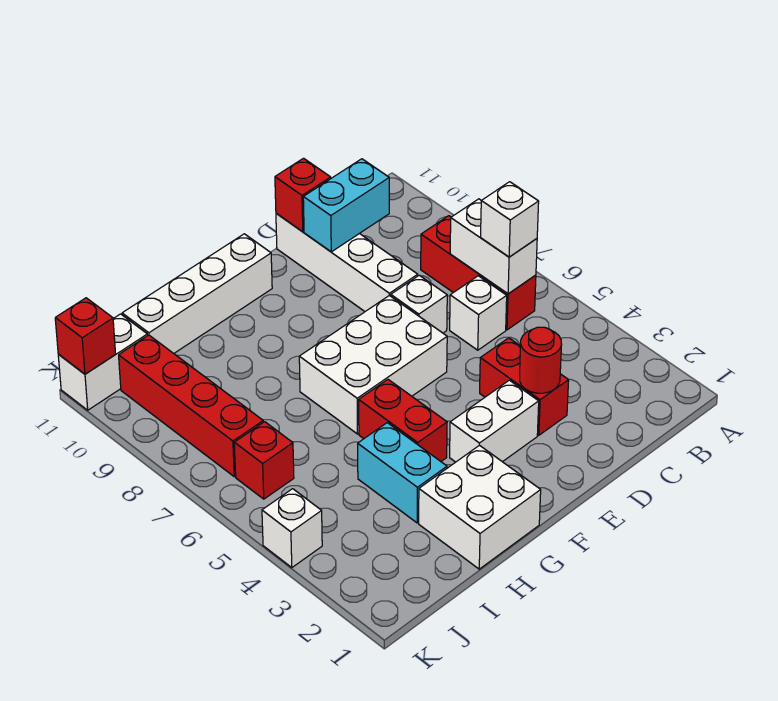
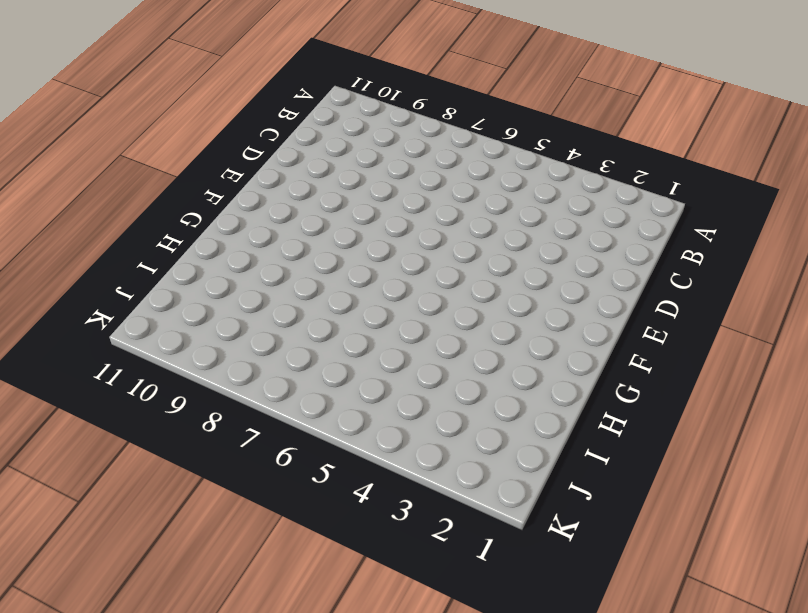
none -> red 1x3 brick [421,216,536,330]
none -> white 1x1 brick [450,276,507,350]
none -> red 1x2 brick [480,338,569,435]

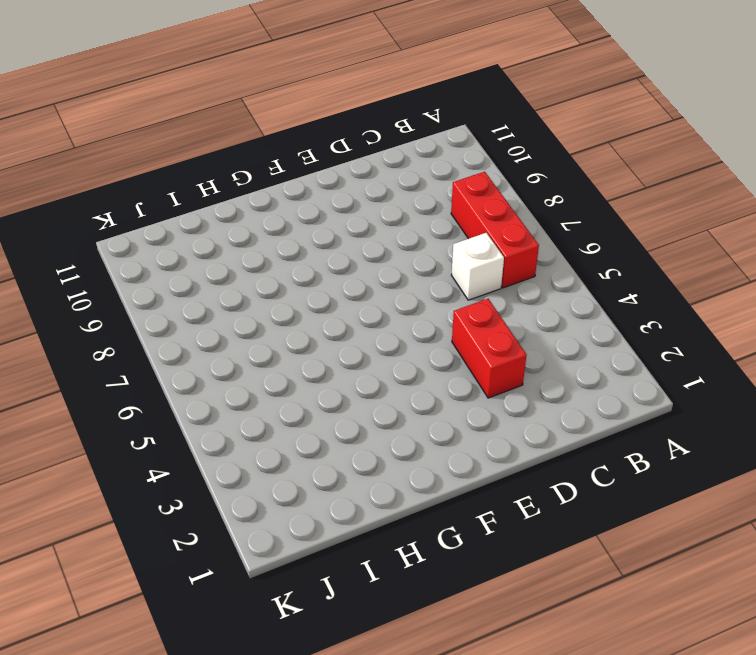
none -> white 1x1 brick [391,275,447,333]
none -> white 1x4 brick [276,213,418,311]
none -> white 1x2 brick [450,380,539,462]

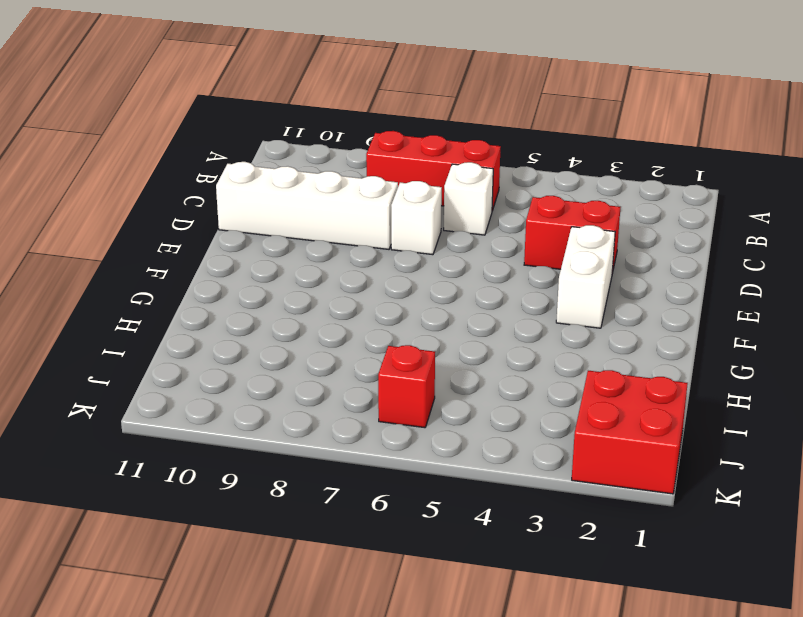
red 2x2 brick [572,370,688,494] -> none
none -> white 2x3 brick [299,295,447,434]
none -> white 1x4 brick [122,234,272,353]
none -> white 2x2 brick [419,445,541,569]

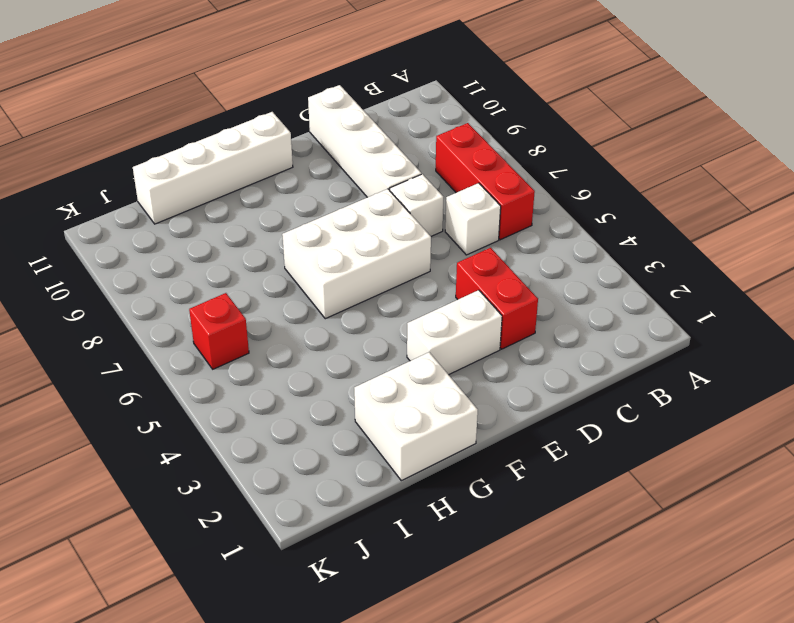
none -> red 1x2 brick [359,380,447,461]
none -> cyan 1x2 brick [358,423,447,523]
none -> red 1x4 brick [119,335,263,477]

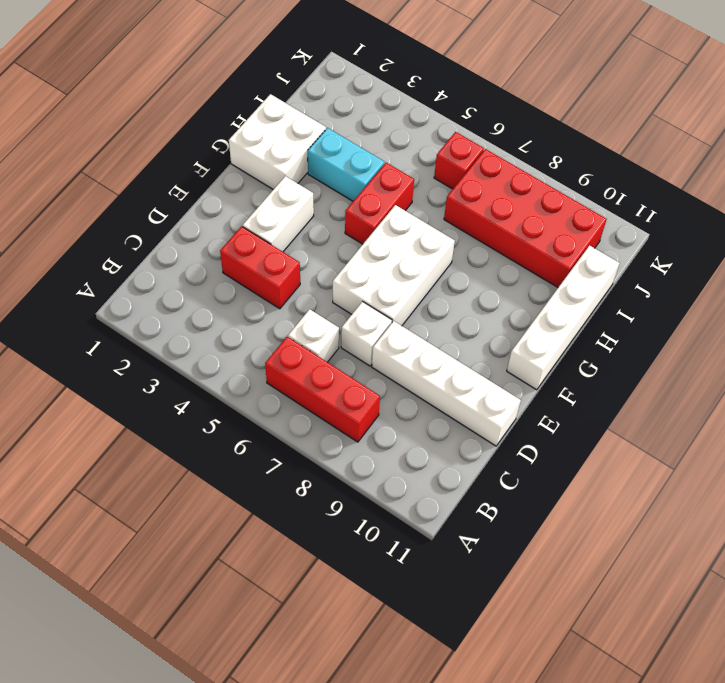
red 1x2 brick [345,163,414,244] -> red 1x2 brick turned to [359,380,447,461]
red 2x4 brick [444,149,606,287] -> red 1x4 brick [119,335,263,477]
none -> white 1x2 brick [58,314,147,410]
none -> white 1x1 brick [262,489,322,568]
none -> white 1x2 brick [450,199,537,294]

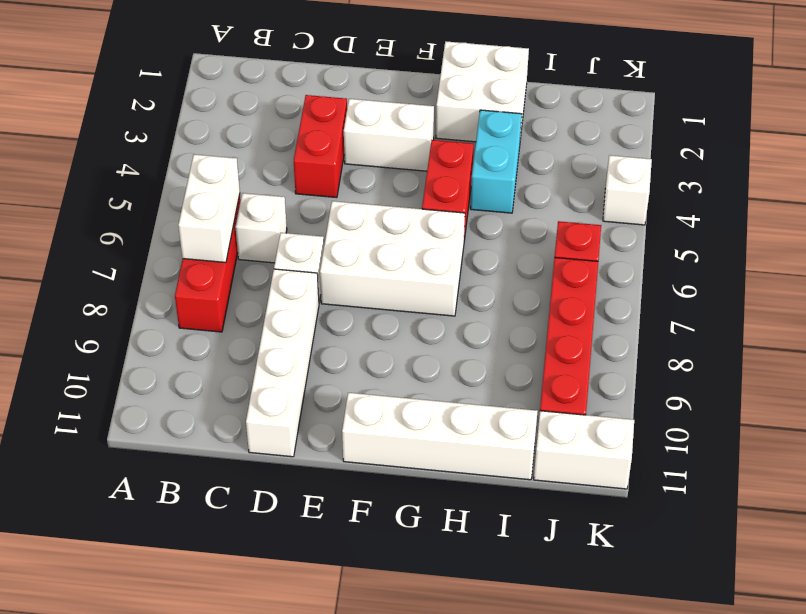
none -> cyan 1x2 brick [303,159,389,252]
none -> red 1x1 round brick [520,327,562,393]
none -> red 1x1 brick [275,158,331,232]

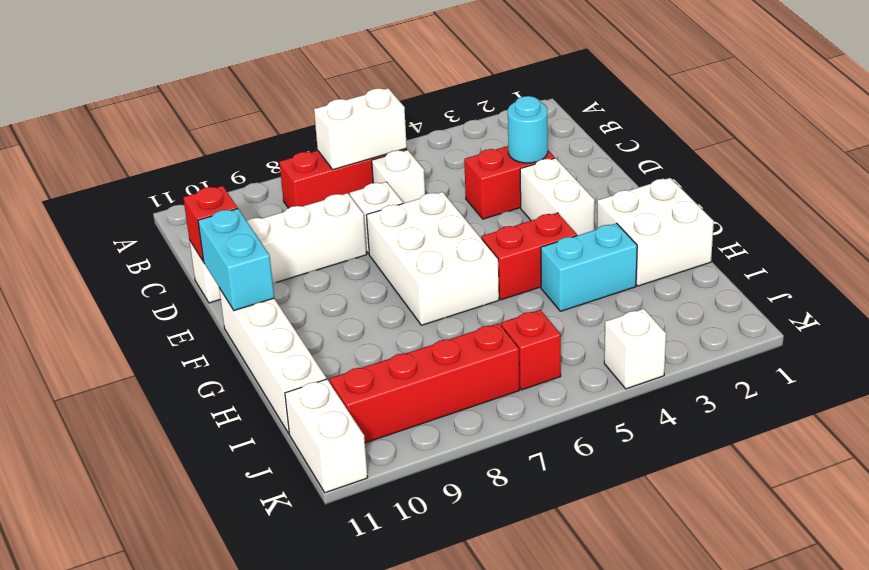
cyan 1x1 round brick [508,96,548,163] -> red 1x1 round brick [520,327,562,393]
cyan 1x2 brick [198,209,274,311] -> cyan 1x2 brick moved to [303,159,389,252]
none -> red 1x1 brick [55,298,116,374]
none -> white 1x1 brick [481,182,539,257]

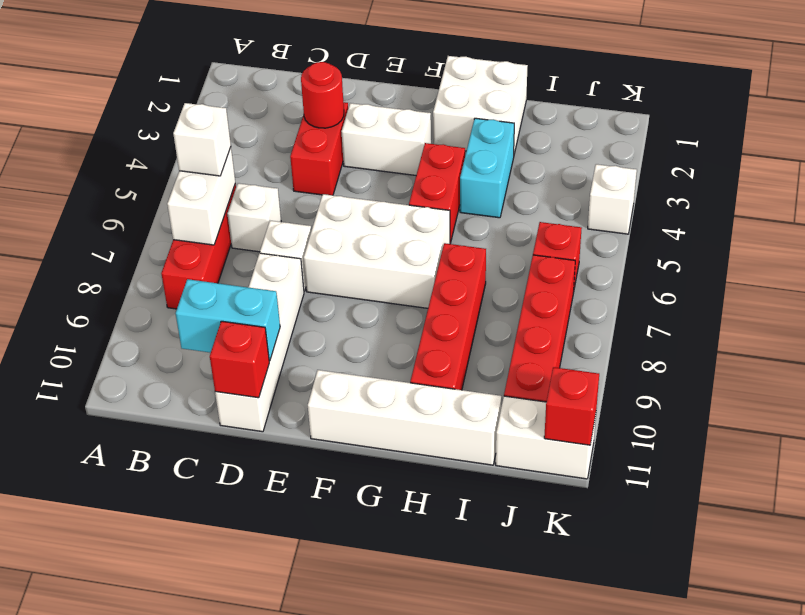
red 1x4 brick [410,243,486,390] -> none

